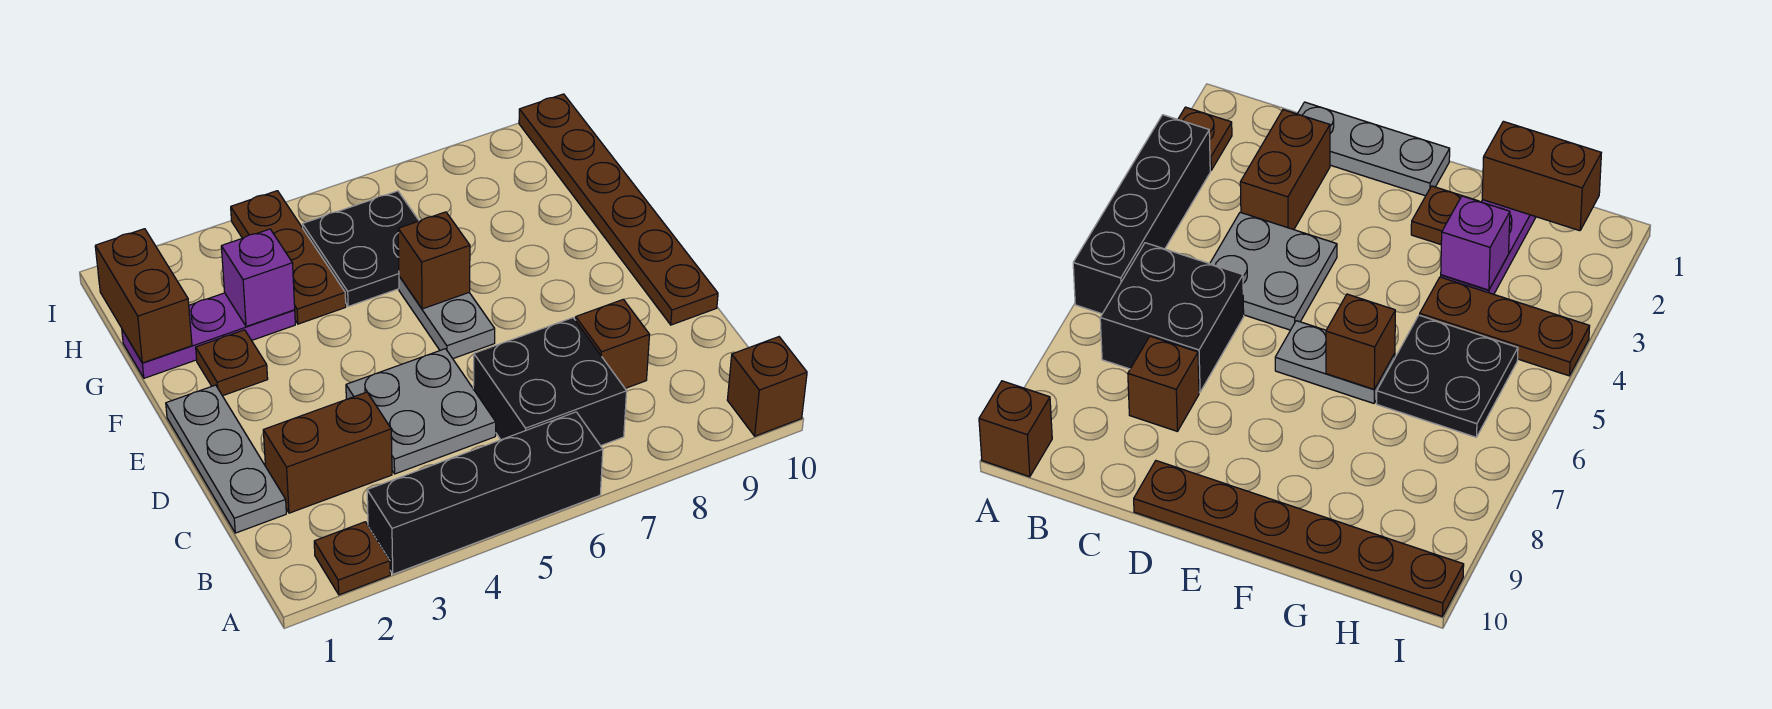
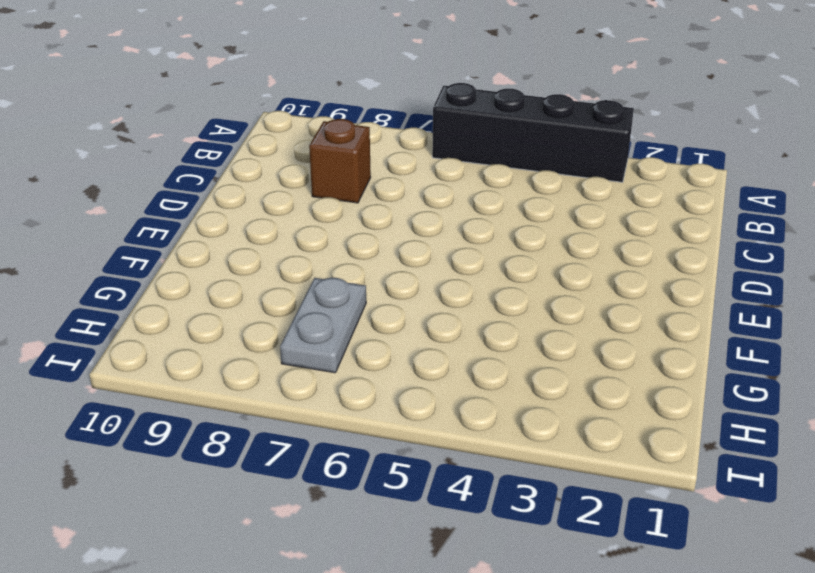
grey 1x2 plate [280,278,366,373] -> grey 1x2 plate moved to [399,276,495,358]
none -> brown 1x1 plate [314,522,390,595]
none -> brown 1x1 brick [727,337,807,436]
none -> black 2x2 brick [473,318,627,446]

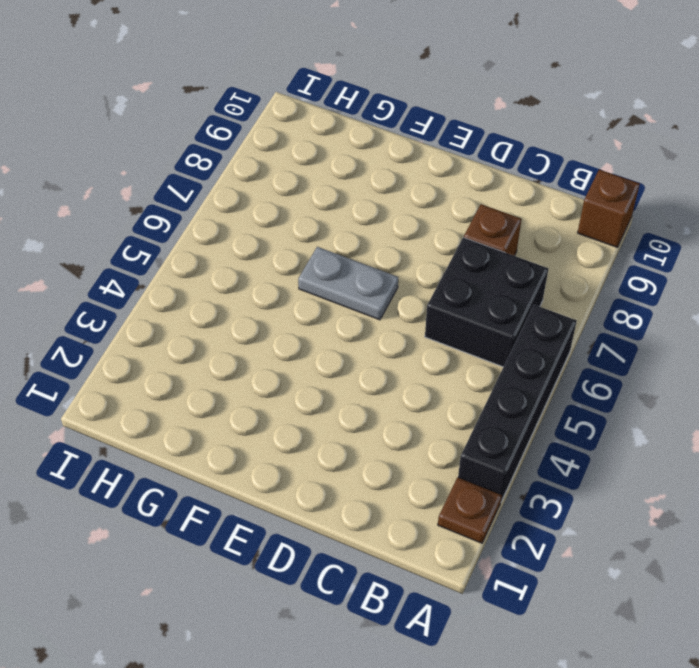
none -> grey 1x3 plate [166,385,286,533]
none -> brown 1x2 brick [263,392,392,513]
none -> grey 2x2 plate [346,349,496,474]

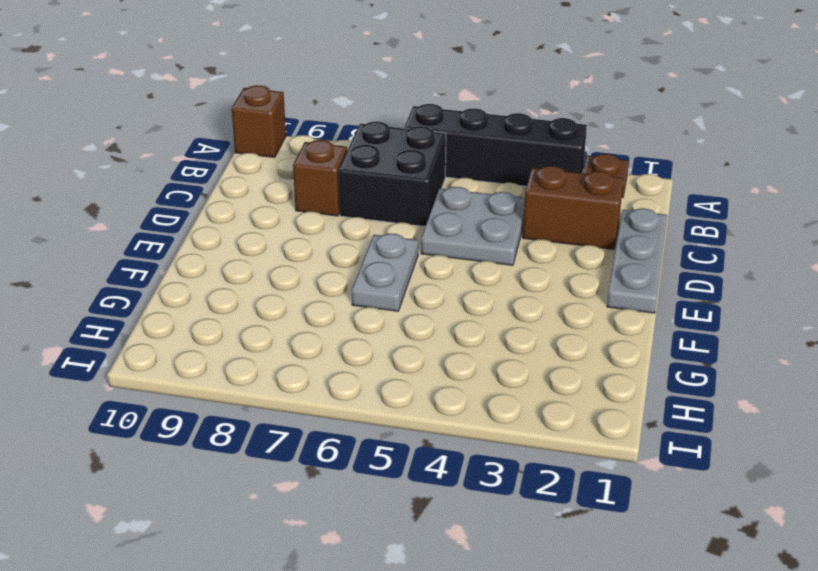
none -> brown 1x6 plate [519,94,718,325]
none -> brown 1x1 plate [196,330,268,396]
none -> purple 1x3 plate [122,293,295,378]

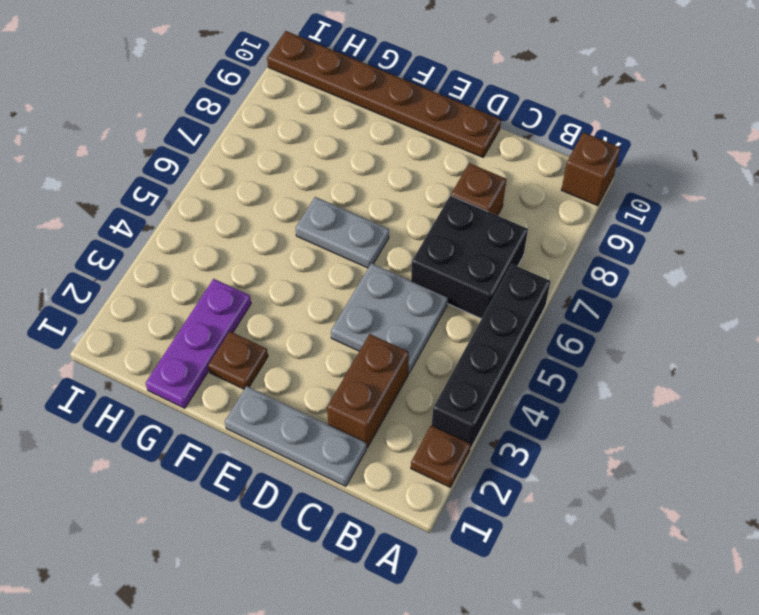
none -> brown 1x3 plate [231,191,346,324]
none -> black 2x2 plate [302,191,419,306]
none -> brown 1x1 brick [398,212,470,309]

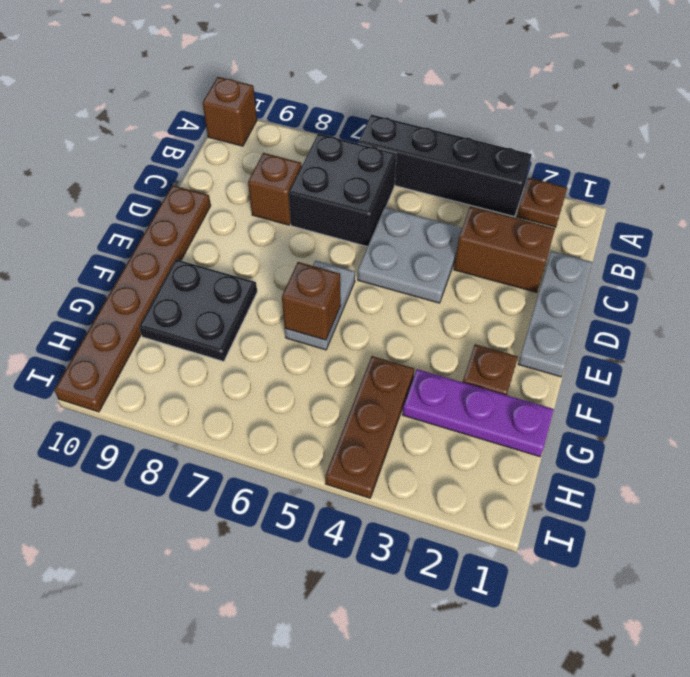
black 2x2 plate [139,259,257,361] -> black 2x2 plate moved to [302,191,419,306]
none -> brown 1x2 brick [95,229,192,363]
none -> purple 1x1 brick [221,229,295,327]

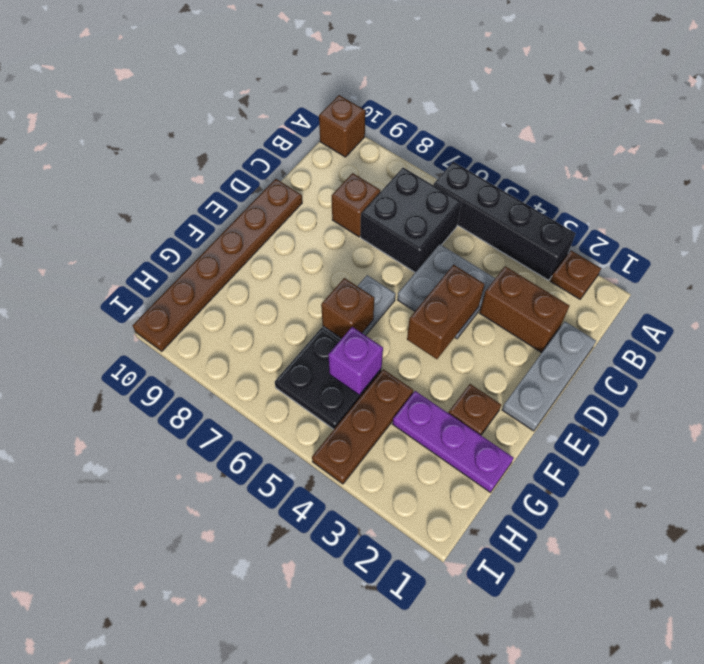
brown 1x2 brick [407,265,484,359] -> brown 1x2 brick moved to [95,229,192,363]
purple 1x1 brick [329,327,383,395] -> purple 1x1 brick moved to [221,229,295,327]

